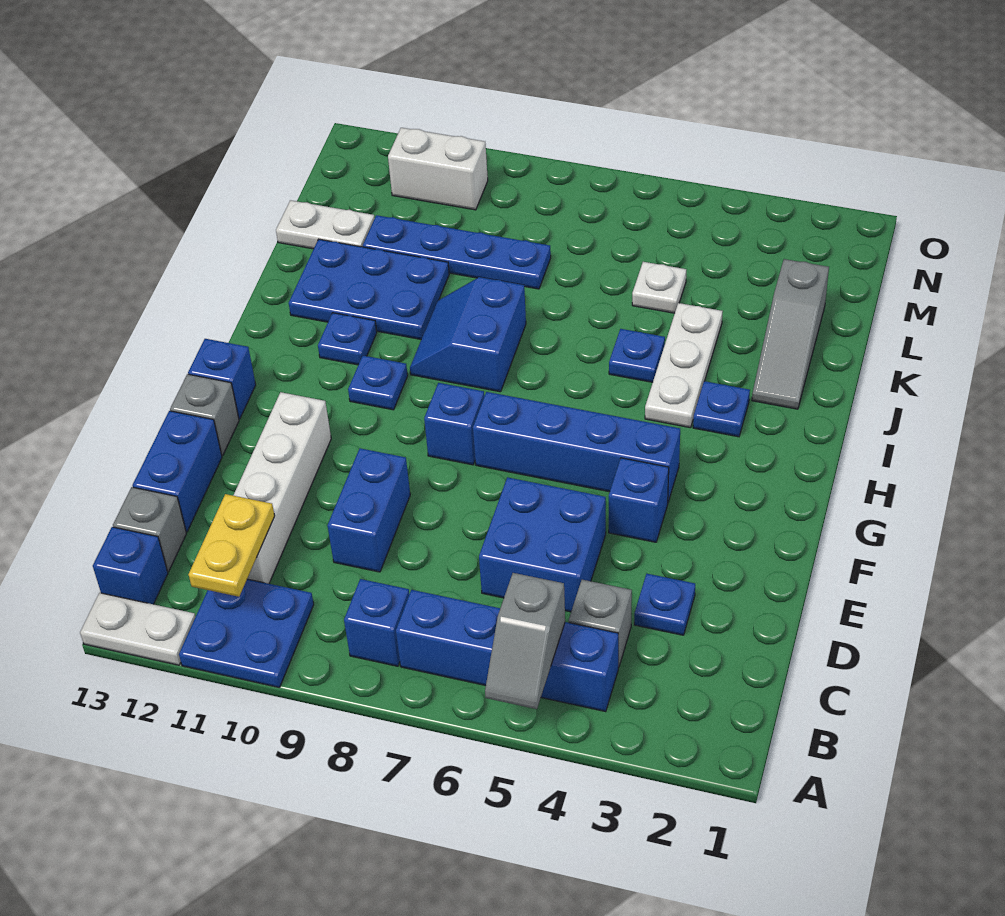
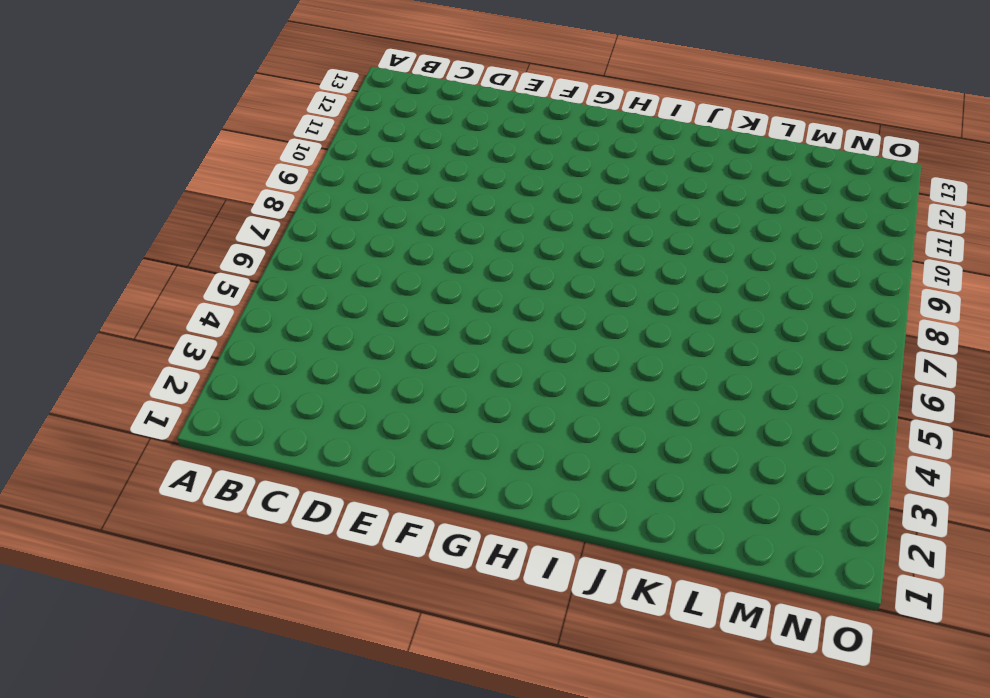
none -> blue 2x2 plate [179,579,314,688]
none -> white 1x2 plate [80,593,196,665]
none -> blue 1x4 brick [396,590,618,712]
none -> blue 1x1 brick [344,579,409,666]

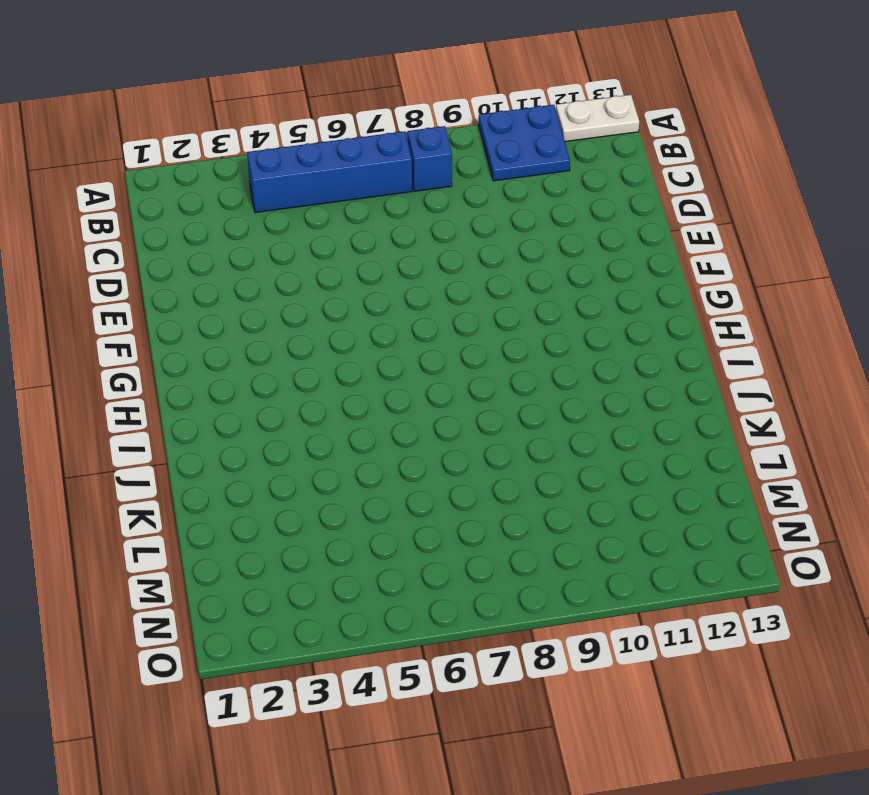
none -> blue 1x1 brick [93,527,168,604]
none -> grey 1x1 brick [568,580,632,667]
none -> white 1x4 brick [233,392,331,584]
none -> grey 1x1 brick [113,487,186,572]

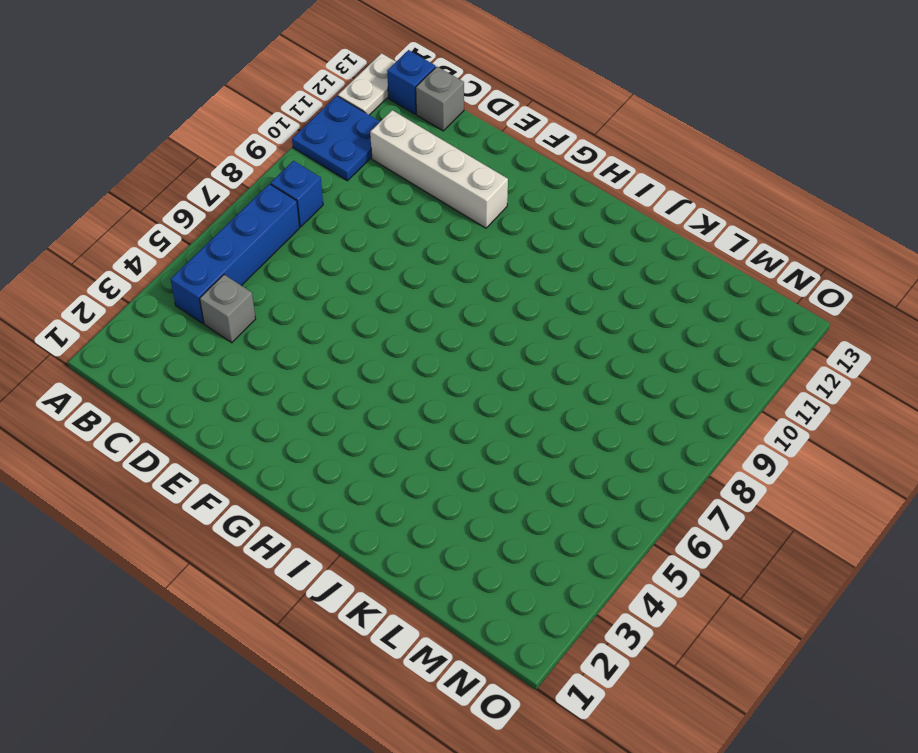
none -> blue 1x1 plate [634,574,695,635]
none -> blue 2x2 brick [479,477,606,612]
none -> blue 1x2 brick [328,448,410,572]
none -> blue 1x2 brick [133,411,222,532]

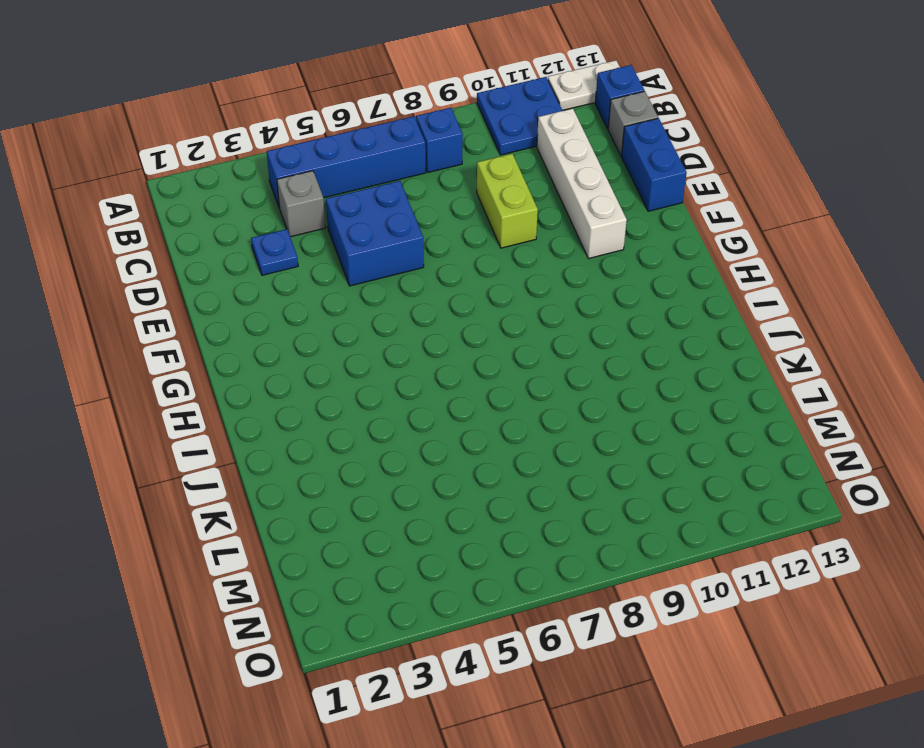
lime 1x2 brick [477,154,538,248] -> blue 1x2 brick [328,448,410,572]
none -> blue 1x1 brick [609,458,669,542]
none -> grey 1x1 brick [170,374,239,456]
none -> blue 1x4 brick [473,392,680,502]
none -> blue 1x1 brick [424,383,484,465]

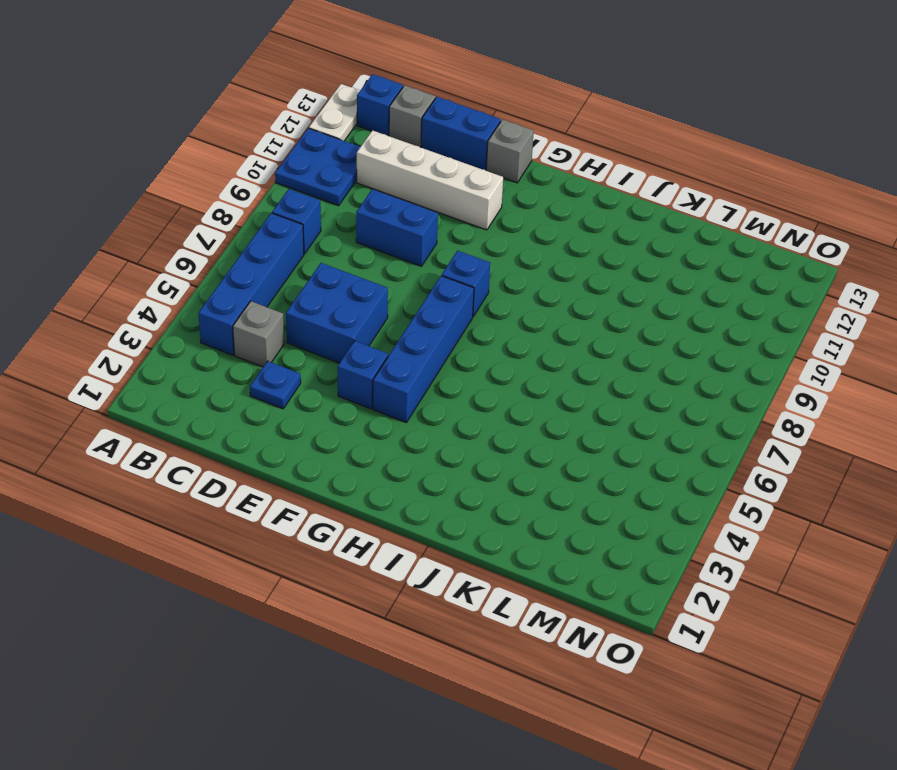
none -> blue 1x1 brick [188,339,256,419]
none -> blue 1x1 plate [348,356,408,410]
none -> blue 1x1 plate [693,381,750,437]
none -> white 1x3 plate [645,303,723,428]

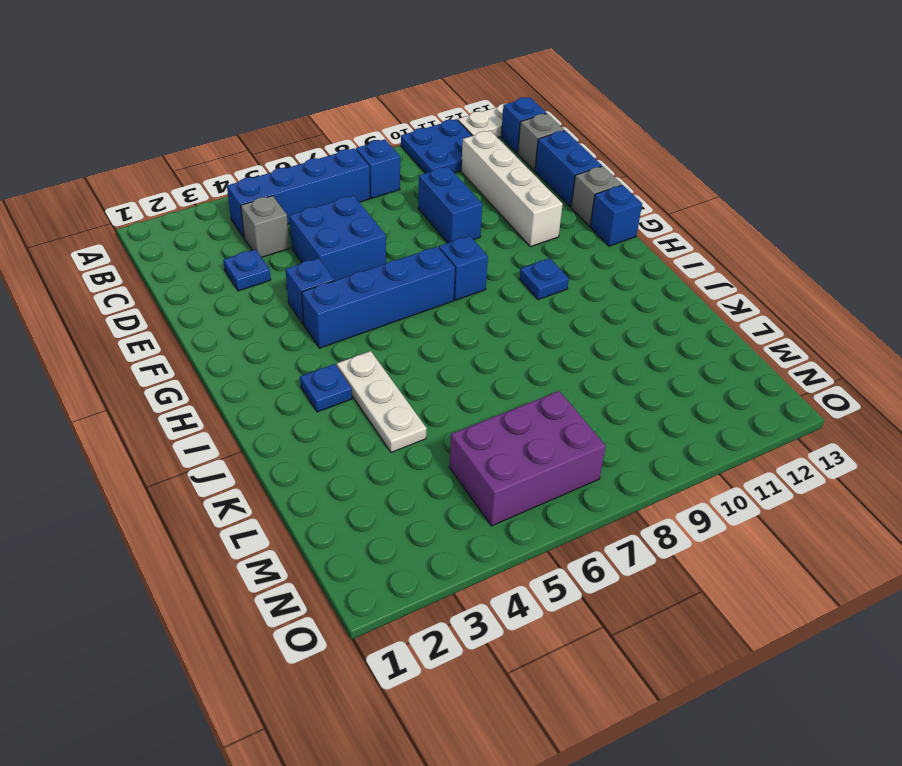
purple 2x3 brick [449,391,606,526] -> none
none -> blue 2x2 slope [410,277,526,392]
none -> blue 1x1 plate [318,313,377,365]
none -> grey 1x3 slope [752,259,829,409]
none -> blue 1x1 plate [609,329,665,382]

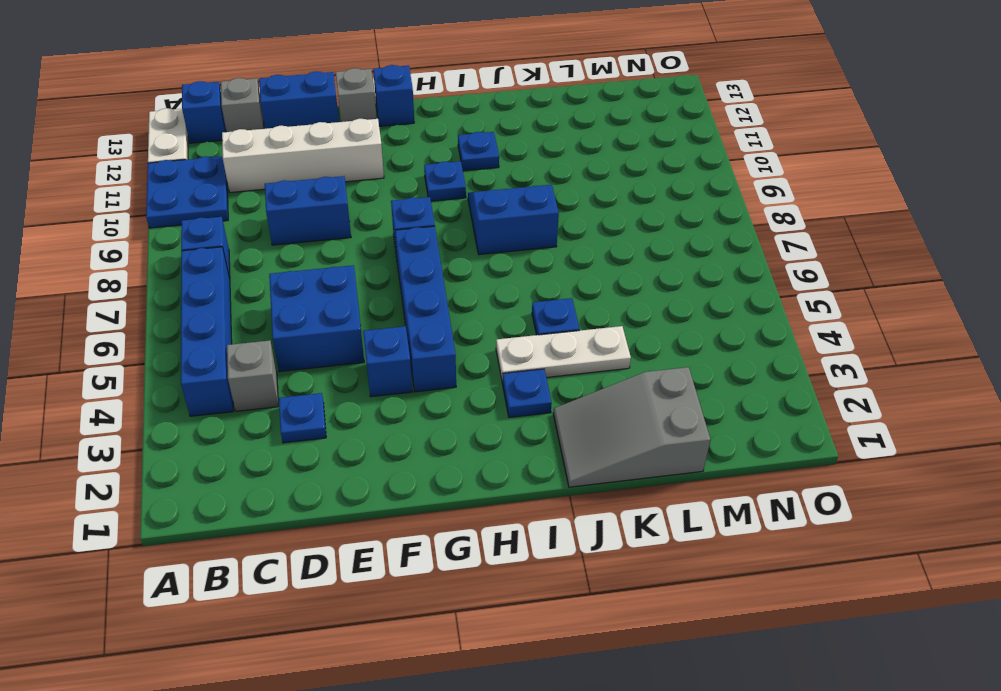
grey 2x3 slope [553,367,711,487] -> grey 1x3 slope [752,259,829,409]
none -> blue 2x3 plate [289,239,449,339]
none -> white 1x1 plate [632,262,686,313]
none -> blue 1x4 plate [363,215,551,289]
none -> white 1x2 plate [276,200,375,249]

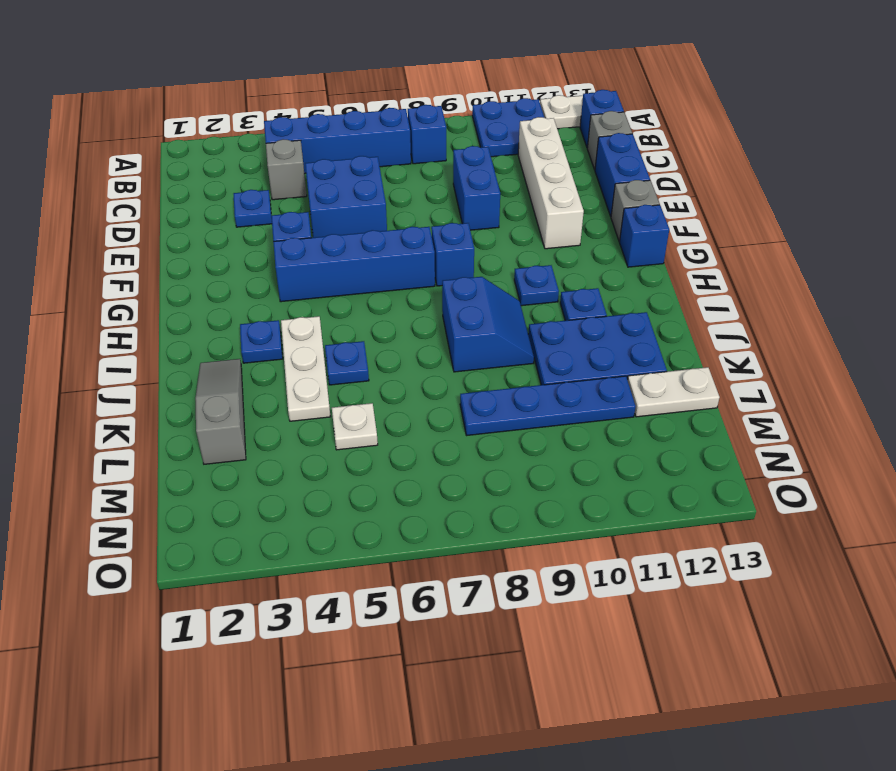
none -> white 1x2 brick [388,128,488,210]
none -> grey 1x2 slope [485,573,565,709]
none -> yellow 1x2 plate [188,494,275,597]

